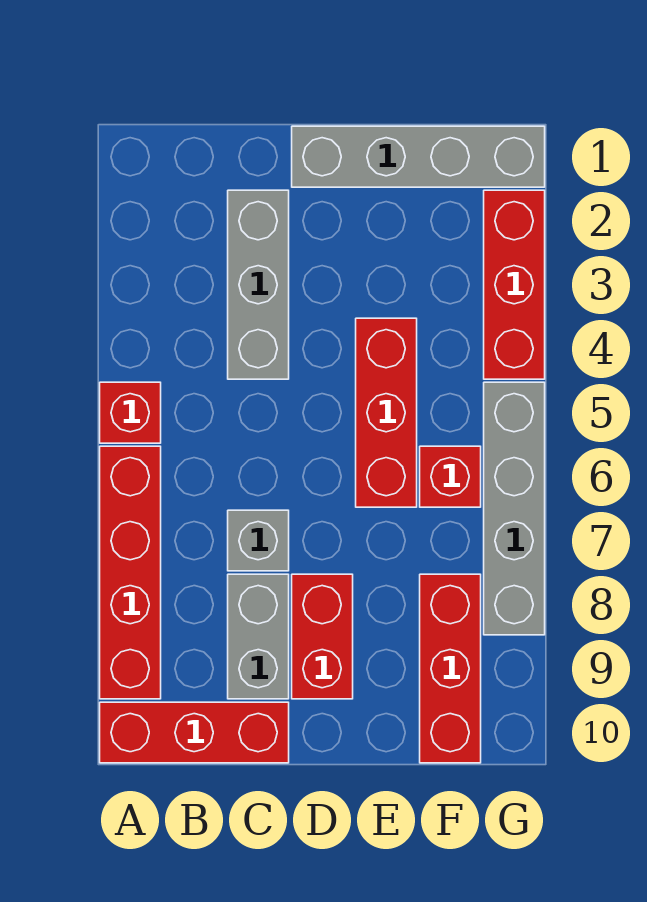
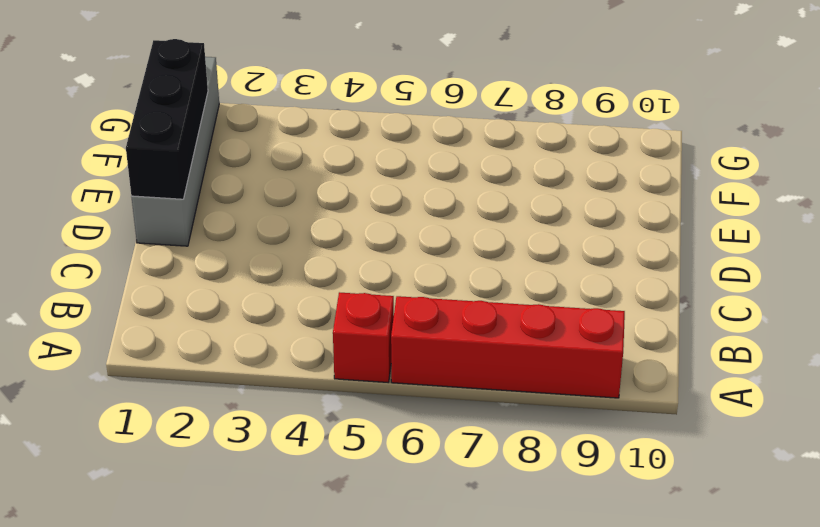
black 1x3 brick [126,39,208,199] -> none
none -> red 1x3 brick [100,702,289,763]
none -> grey 1x3 brick [228,190,289,379]
none -> grey 1x1 brick [228,510,289,571]

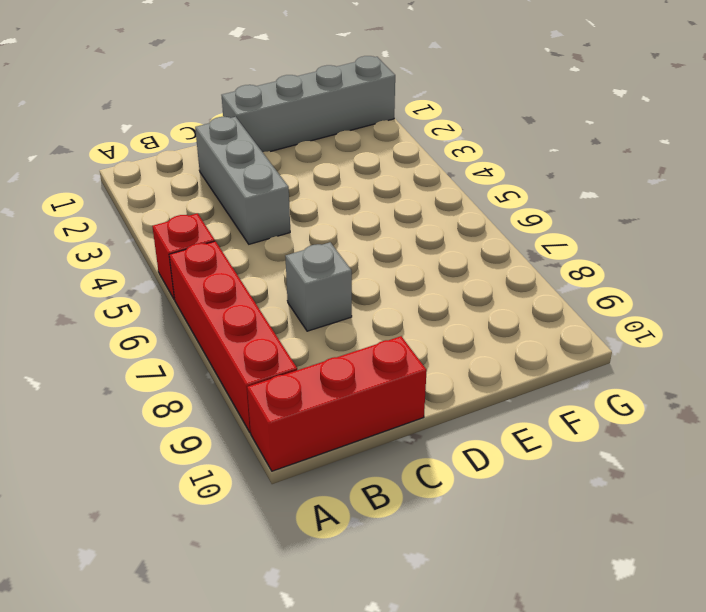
none -> grey 1x2 brick [228,574,289,699]
none -> red 1x2 brick [292,574,353,699]
none -> red 1x3 brick [356,318,417,507]

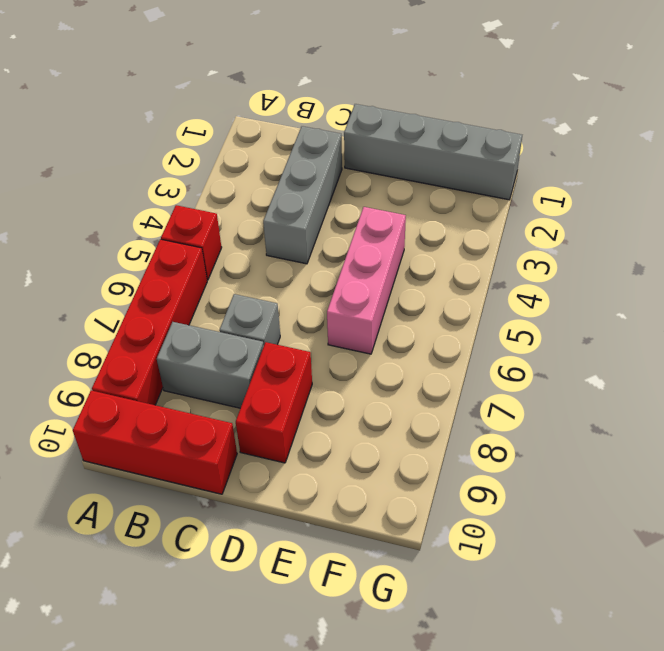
grey 1x2 brick [157,322,264,408] -> grey 1x2 brick turned to [228,574,289,699]
pink 1x3 brick [327,207,406,354] -> red 1x3 brick [356,318,417,507]
none -> red 1x1 brick [420,446,481,507]
none -> red 1x3 brick [420,574,481,763]
none -> red 1x3 brick [484,190,545,379]

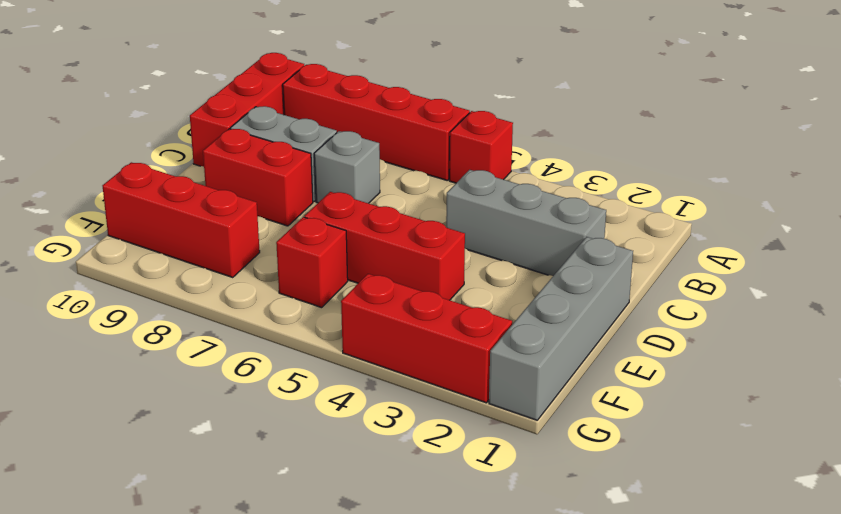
none -> grey 1x4 brick [484,382,545,635]

